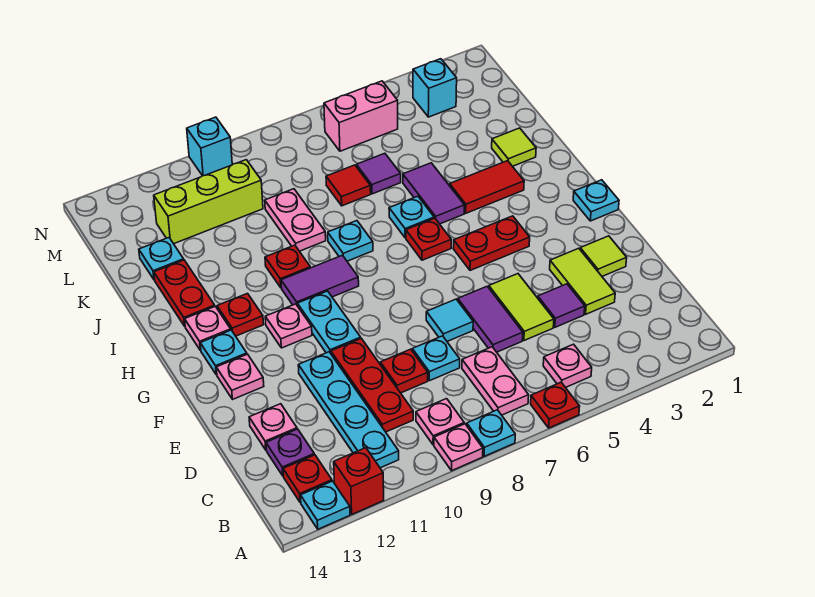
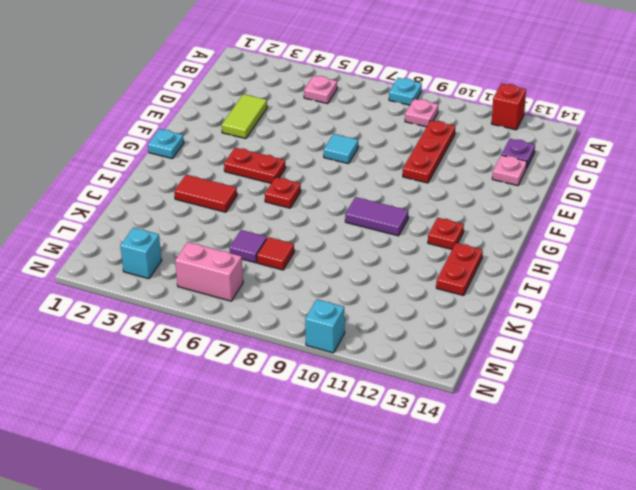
none -> red 1x1 plate [531,382,580,428]
none -> pink 1x1 plate [434,424,483,471]
none -> cyan 1x1 plate [301,481,350,529]
none -> pink 1x2 plate [462,347,529,415]

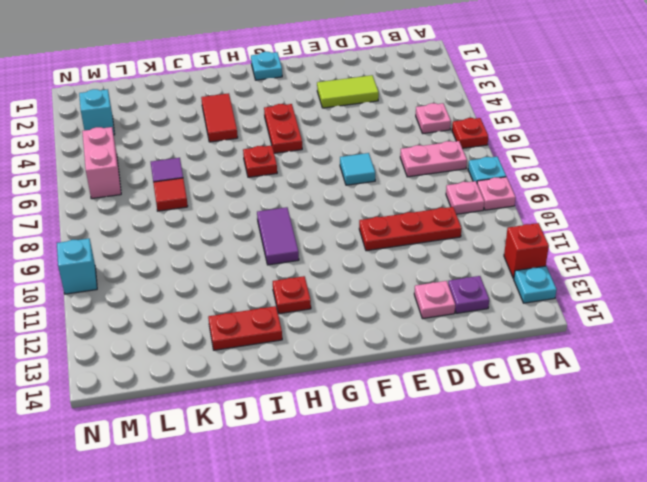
none -> cyan 1x4 plate [298,352,399,468]
none -> red 1x1 plate [283,455,332,502]
none -> purple 1x1 tile [538,284,585,327]
none -> lime 1x2 tile [489,274,554,341]

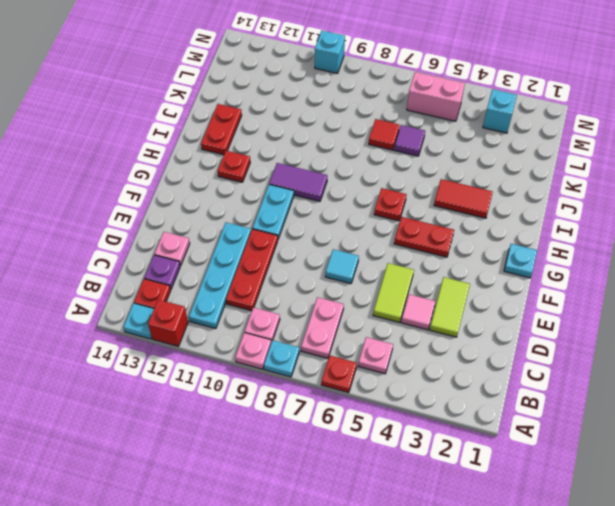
pink 1x1 tile [401,294,435,330] -> purple 1x1 tile [538,284,585,327]
none -> purple 1x2 tile [458,286,523,352]
none -> cyan 1x1 plate [412,336,460,381]
none -> red 1x1 plate [380,349,428,393]
none -> lime 1x1 tile [580,236,627,276]

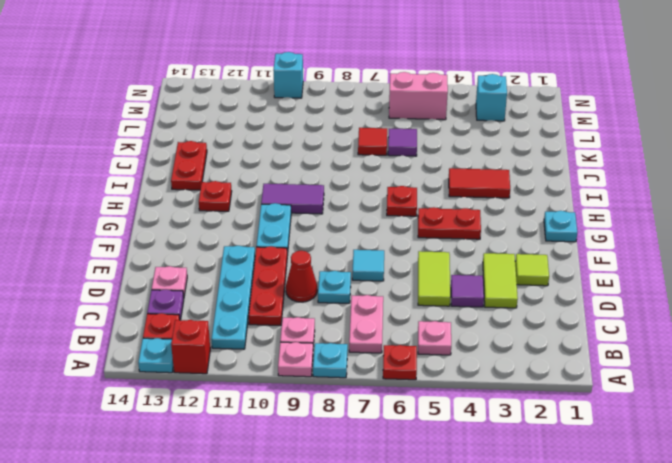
red 1x1 cone [286,251,317,302] -> red 1x1 plate [380,349,428,393]
none -> purple 1x2 tile [458,286,523,352]
none -> pink 1x1 plate [216,354,264,399]
none -> pink 1x1 plate [265,304,312,348]
none -> cyan 1x1 plate [200,330,247,375]

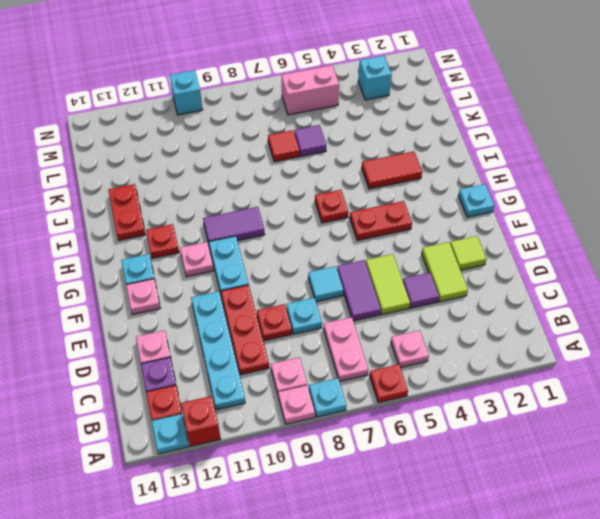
none -> pink 1x1 plate [185,307,231,350]
none -> purple 1x2 tile [403,163,464,224]
none -> cyan 1x1 plate [389,196,434,238]
none -> cyan 1x1 plate [328,221,373,261]

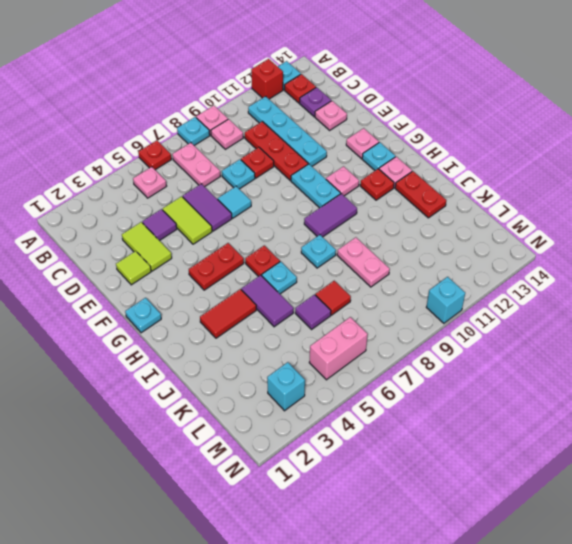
none -> red 1x1 plate [265,245,310,287]
none -> lime 1x1 tile [492,128,536,166]
none -> cyan 1x1 plate [139,238,184,280]
none -> lime 1x3 brick [154,160,263,244]

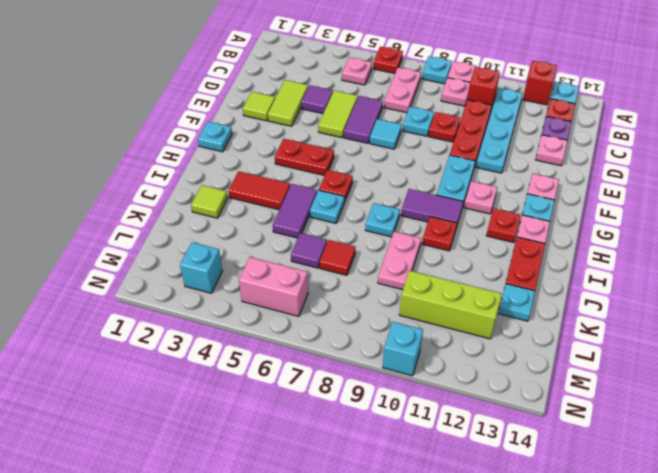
red 1x1 brick [467,67,500,109] -> none

